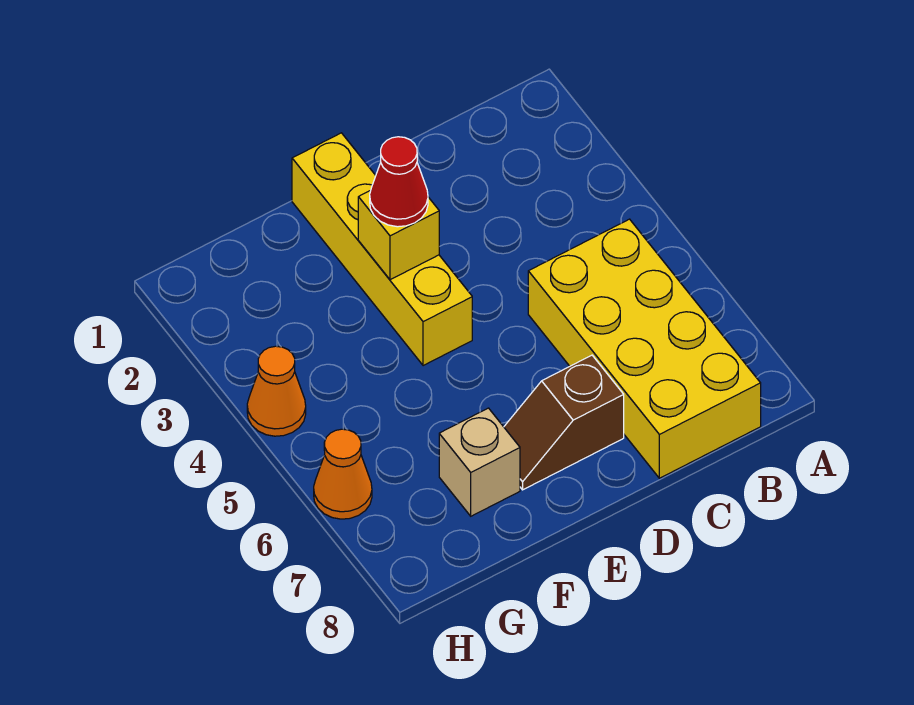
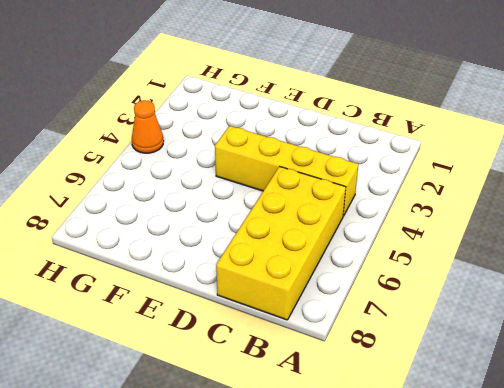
yellow 1x4 brick [215,126,358,216] -> yellow 1x4 brick turned to [292,133,472,366]
none -> brown 1x2 slope [504,355,624,490]
none -> tan 1x1 brick [439,408,520,516]

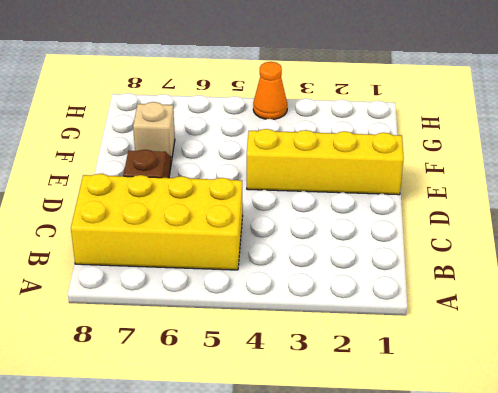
none -> orange 1x1 cone [314,429,372,519]
none -> yellow 1x1 brick [358,190,439,280]

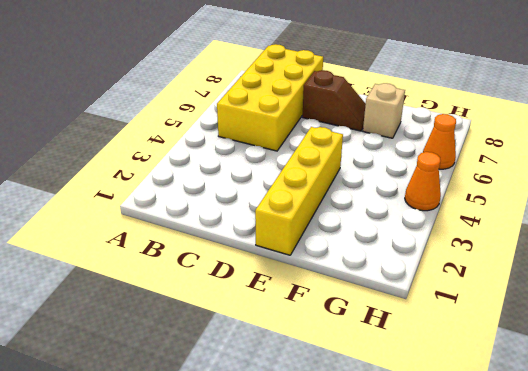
none -> yellow 1x1 brick [358,190,439,280]
none -> red 1x1 cone [370,137,428,227]

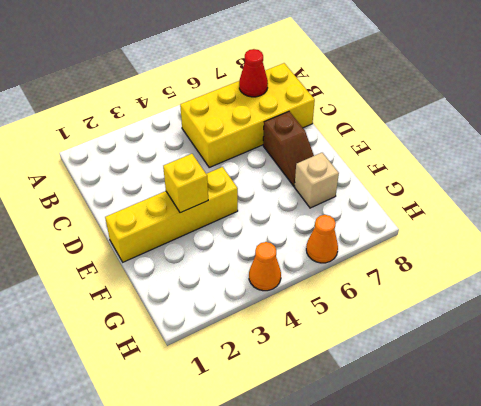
red 1x1 cone [239,49,268,97] -> red 1x1 cone moved to [370,137,428,227]

